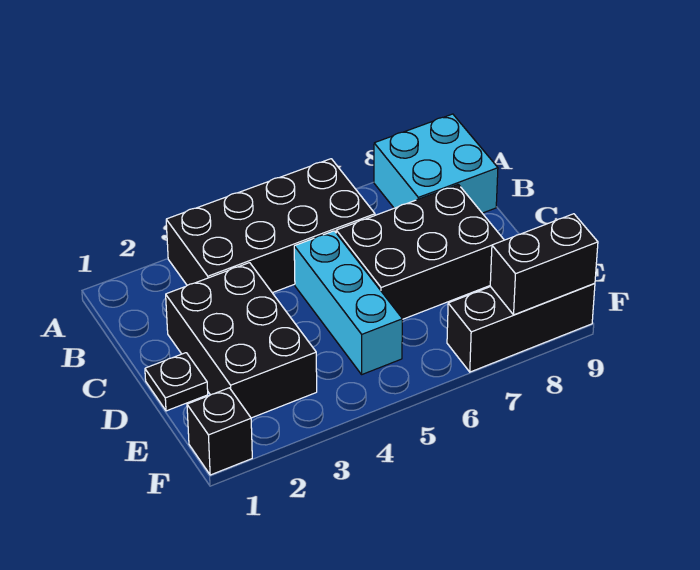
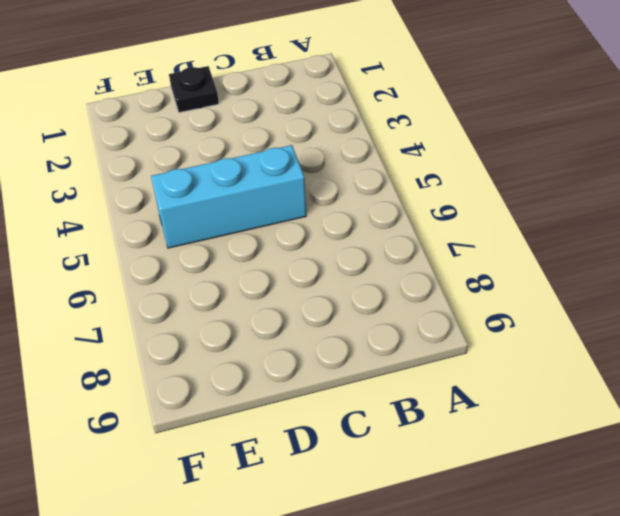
none -> black 2x4 brick [166,159,375,293]
none -> cyan 2x2 brick [374,114,498,213]

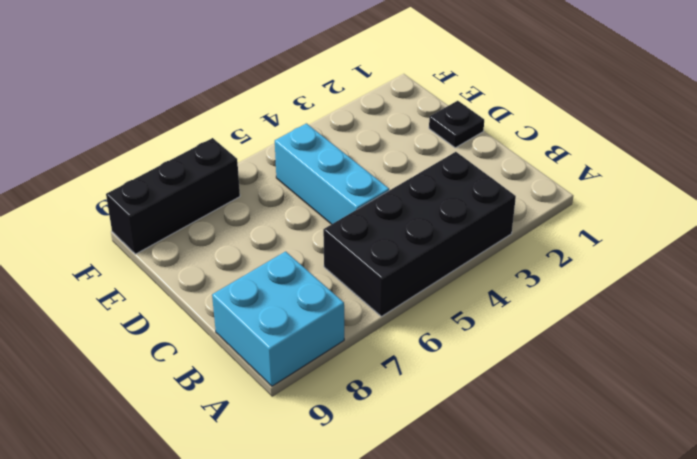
none -> black 2x3 brick [166,263,317,418]
none -> black 2x3 brick [336,184,504,319]

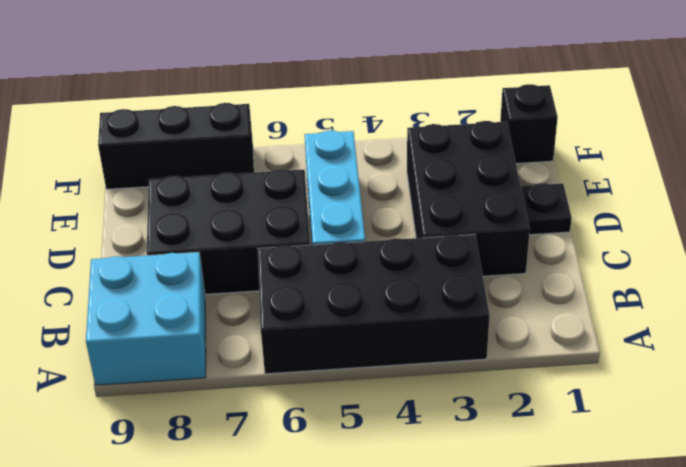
none -> black 1x2 brick [490,214,598,315]

